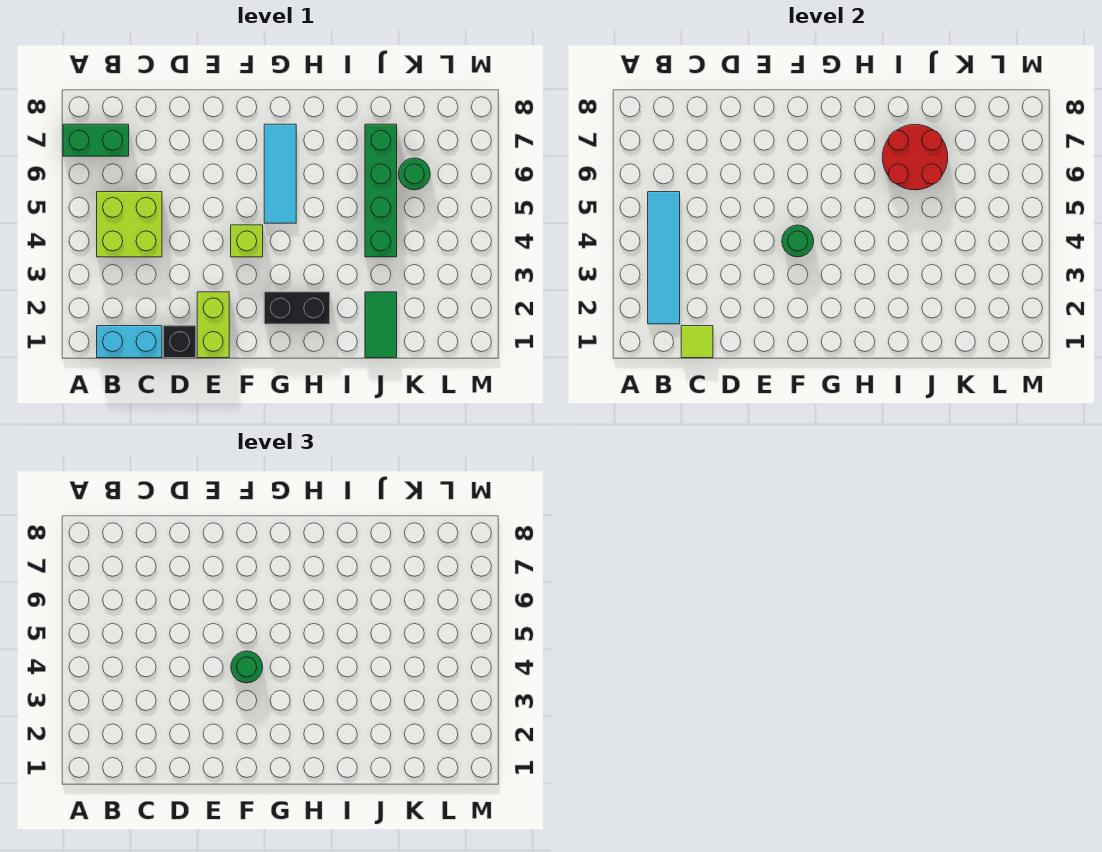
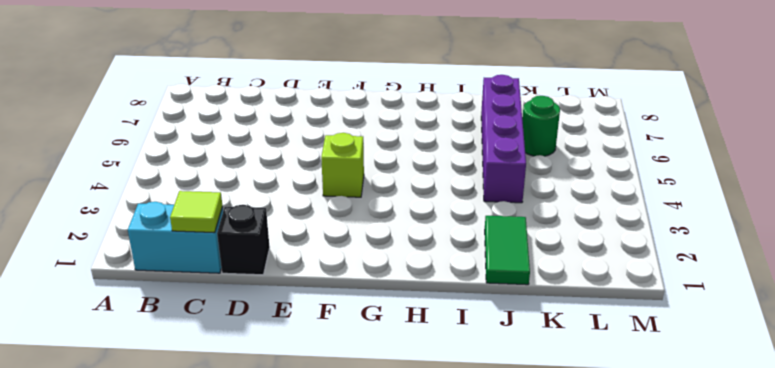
purple 1x4 brick [481,75,526,203] -> green 1x4 brick [365,124,397,257]
none -> green 1x2 brick [63,124,129,156]
none -> lime 2x2 brick [97,192,162,257]
none -> lime 1x2 brick [197,292,229,358]

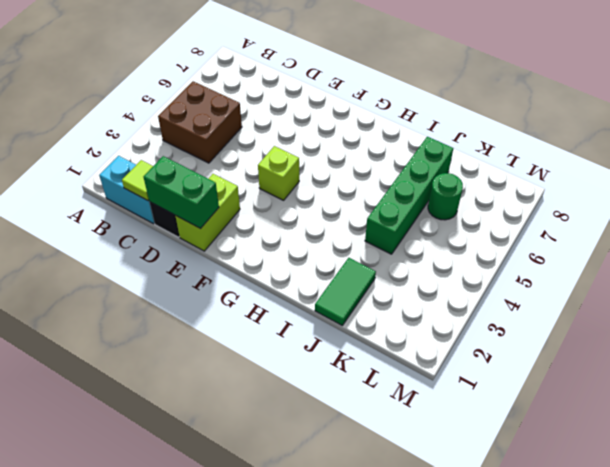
brown 2x2 brick [158,81,242,163] -> lime 2x2 brick [97,192,162,257]
green 1x2 brick [143,156,219,229] -> green 1x2 brick moved to [63,124,129,156]
none -> black 1x2 brick [264,292,330,324]
none -> cyan 1x3 tile [264,124,296,223]
none -> cyan 1x4 tile [648,192,680,324]

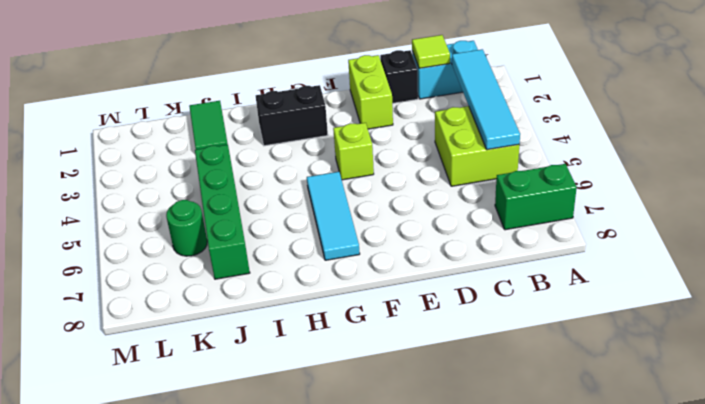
none -> green 1x1 round brick [782,225,814,257]
none -> red 2x2 round brick [882,125,948,190]
none -> green 1x1 round brick [231,651,263,683]

